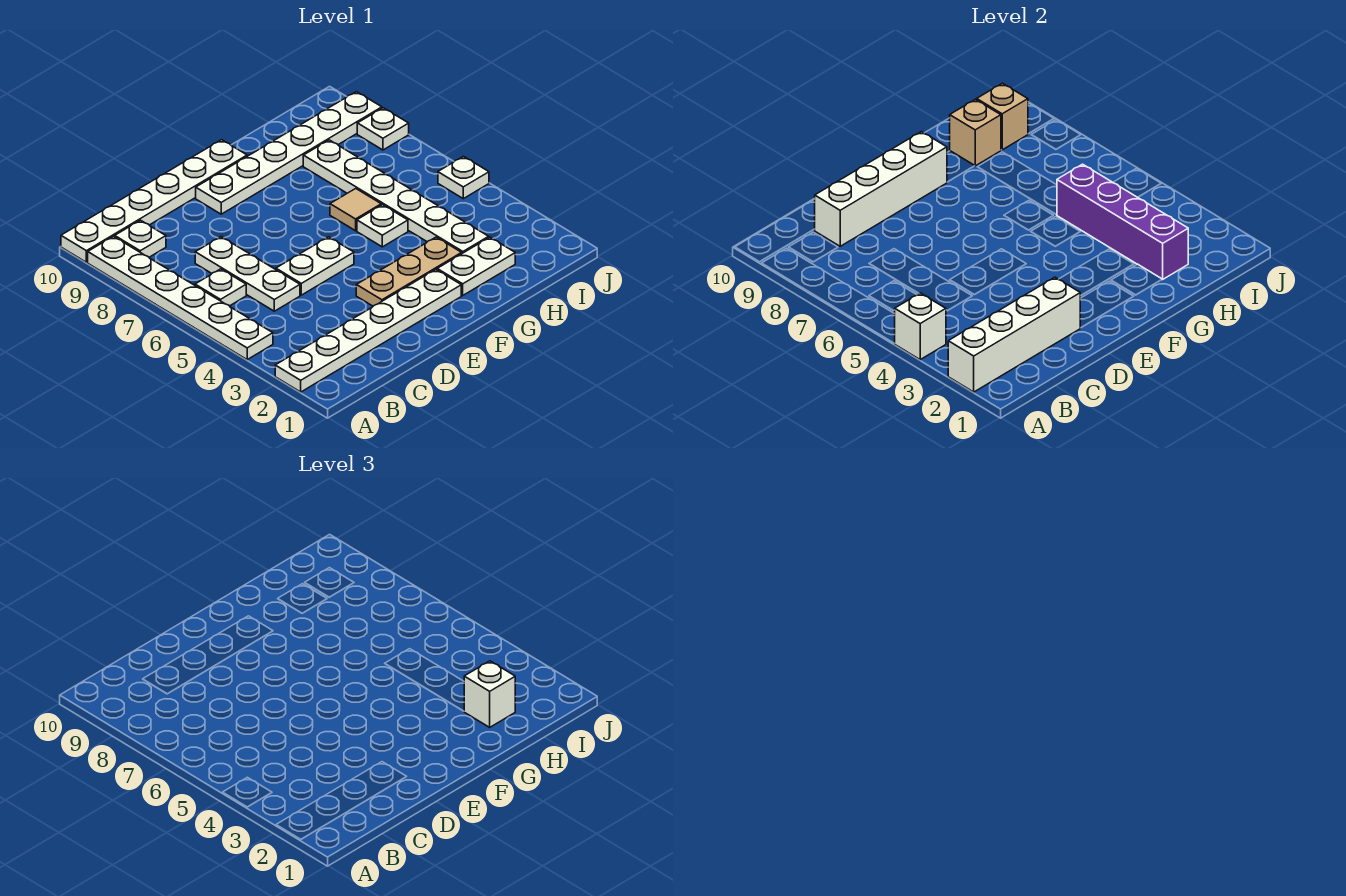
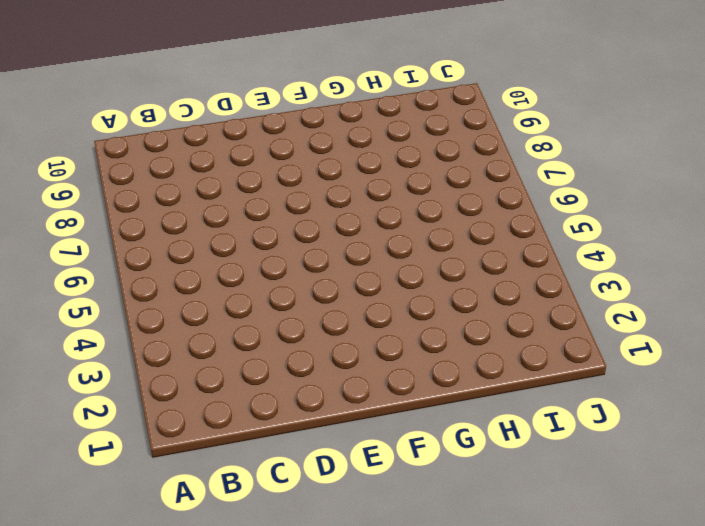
none -> white 1x6 plate [275,270,461,392]
none -> white 1x6 plate [88,236,273,360]
none -> white 1x6 plate [61,140,247,262]

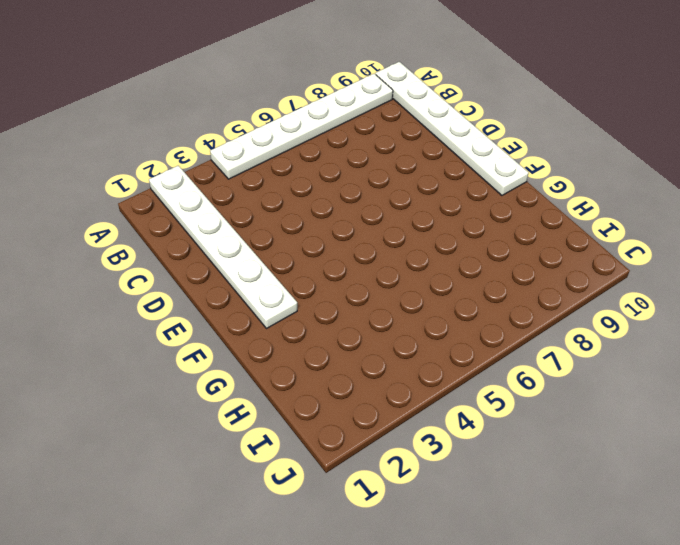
none -> white 1x1 plate [195,269,246,306]
none -> white 1x1 plate [115,220,166,257]
none -> white 1x3 plate [195,237,300,311]

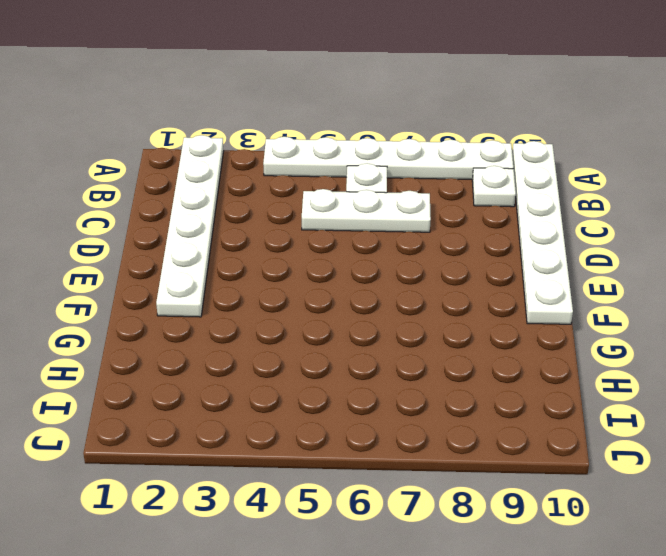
none -> white 1x2 plate [276,237,354,295]
none -> tan 1x3 plate [356,237,462,306]
none -> white 1x6 plate [196,92,382,214]

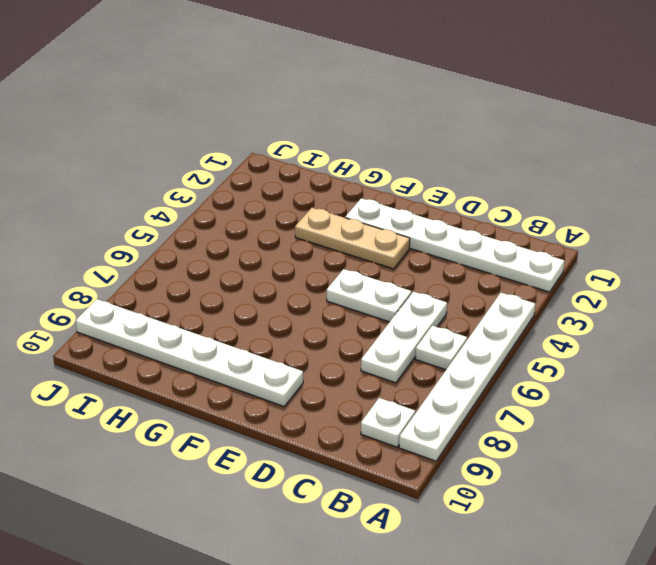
none -> white 1x6 plate [61,140,247,262]
none -> white 1x2 plate [437,237,515,295]
none -> white 1x1 plate [357,205,408,247]

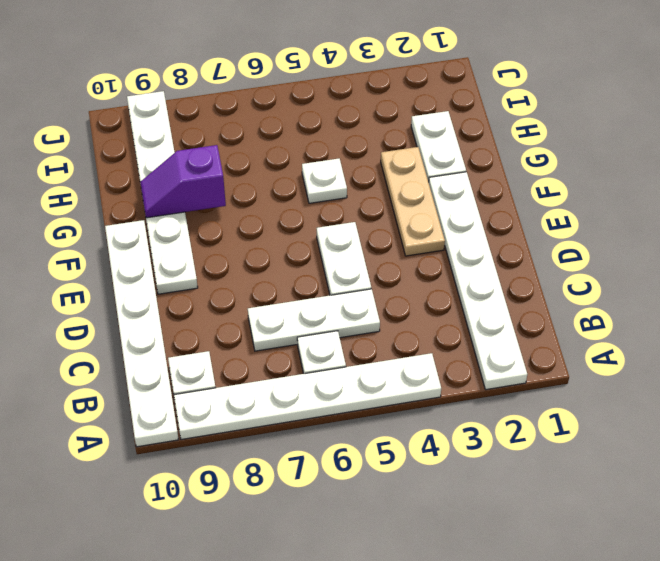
purple 1x2 slope [140,145,226,218] -> none
none -> tan 1x1 tile [330,189,381,231]
none -> white 1x6 plate [303,140,489,253]
none -> white 1x1 plate [438,156,489,199]

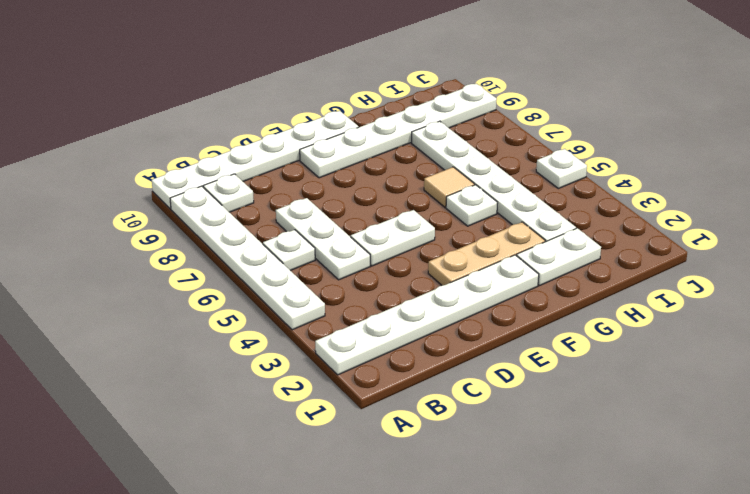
none -> white 1x1 plate [357,108,409,150]
none -> white 1x4 brick [948,277,1080,392]
none -> white 1x1 brick [894,293,946,360]

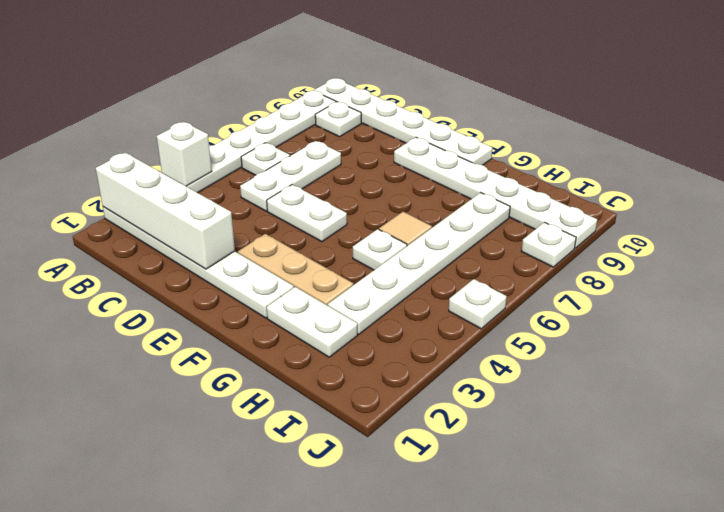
none -> white 1x4 brick [815,132,947,246]
none -> purple 1x4 brick [1057,164,1188,279]
none -> tan 1x1 brick [950,99,1001,166]

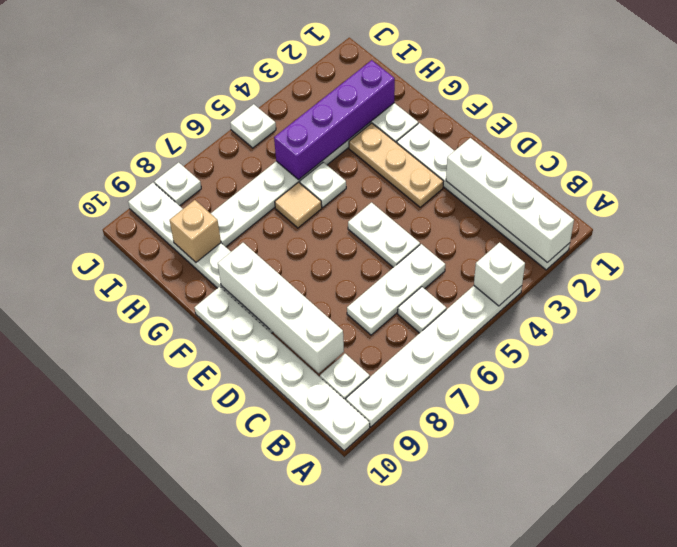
none -> tan 1x1 brick [977,83,1028,150]
none -> white 1x1 brick [464,661,515,727]

